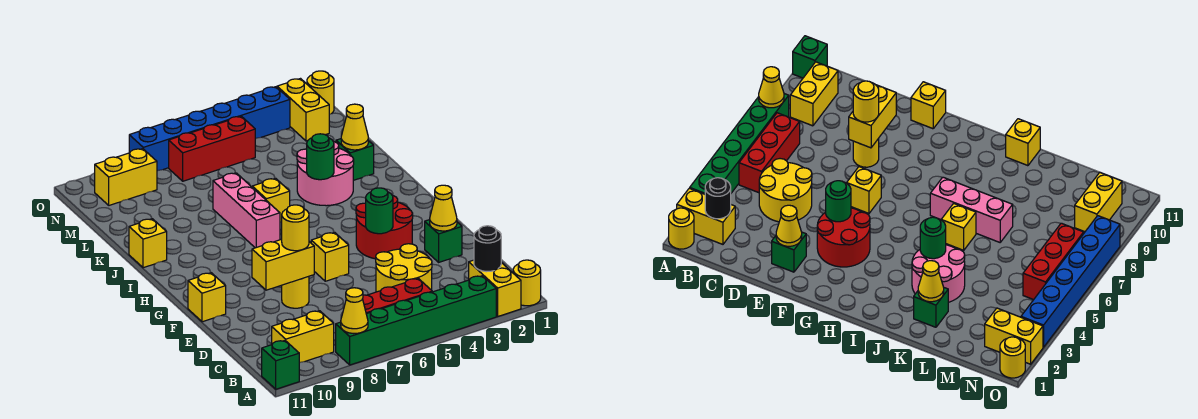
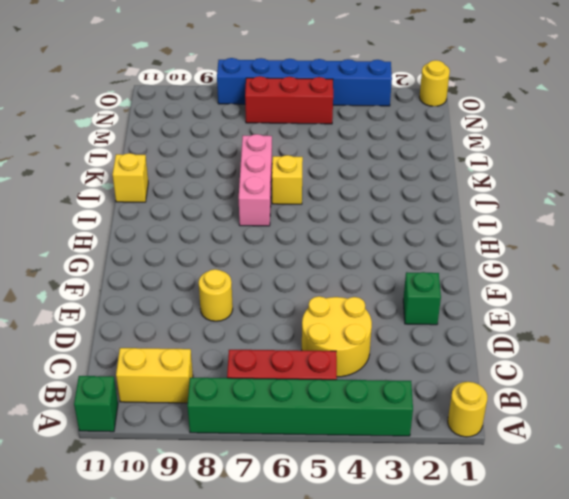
none -> yellow 1x2 brick [469,260,521,316]
none -> red 2x2 round brick [356,196,413,259]
none -> yellow 1x1 brick [311,232,349,281]
none -> yellow 1x1 brick [188,273,226,322]

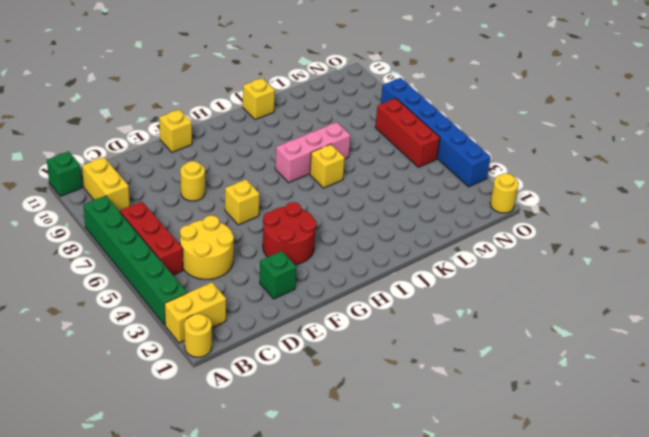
none -> pink 2x2 round brick [297,142,354,206]
none -> green 1x1 brick [336,139,374,180]
none -> yellow 1x2 brick [277,79,329,141]
none -> yellow 1x2 brick [95,149,157,205]

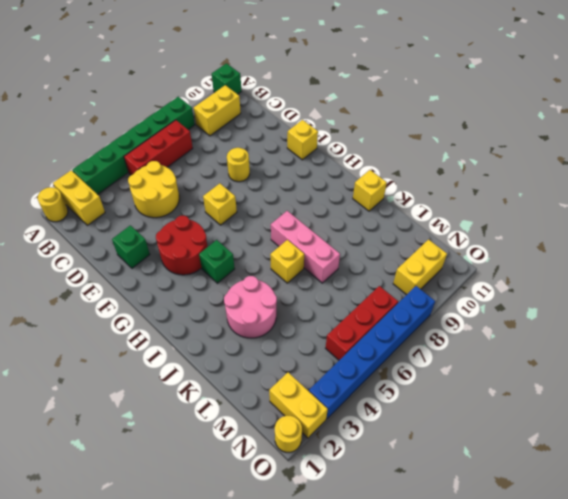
green 1x1 brick [199,240,235,283] -> green 1x1 brick moved to [336,139,374,180]
none -> yellow 1x1 cone [341,288,368,334]
none -> black 1x1 round brick [474,226,501,272]
none -> yellow 1x1 cone [430,185,457,231]
none -> yellow 1x2 brick [252,239,314,290]

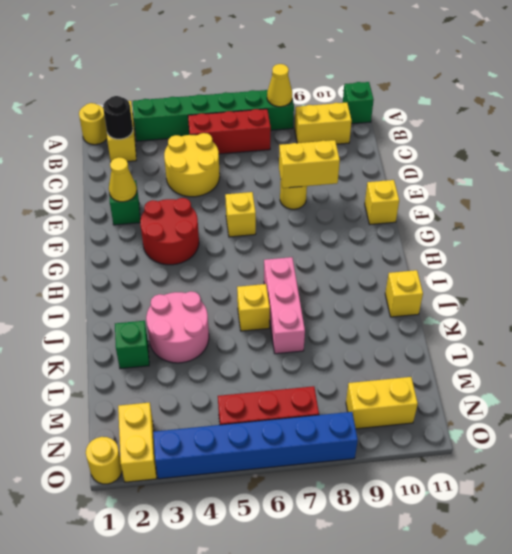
none -> green 1x1 round brick [366,188,393,234]
none -> green 1x1 round brick [307,134,334,180]
none -> yellow 1x1 cone [341,104,368,150]
none -> yellow 1x1 round brick [282,205,309,251]

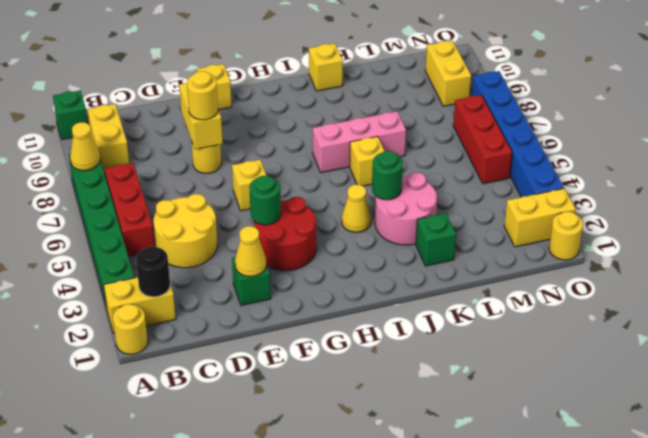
yellow 1x1 cone [342,185,371,232] -> yellow 1x1 cone moved to [341,104,368,150]

